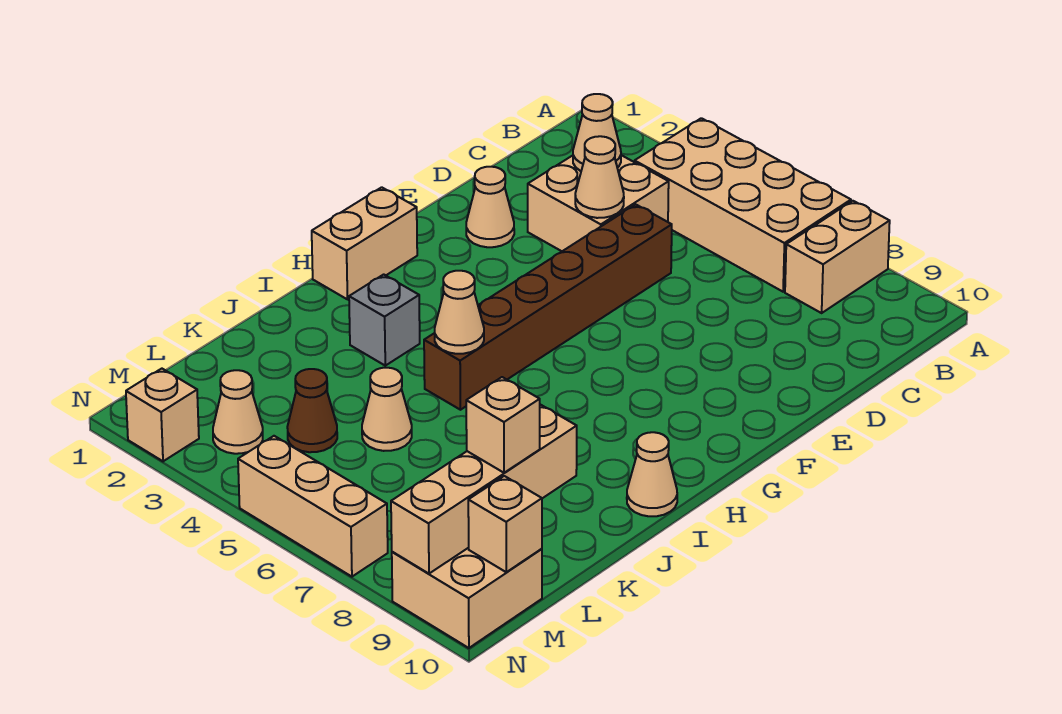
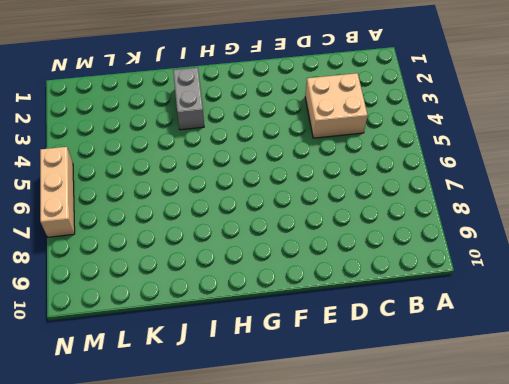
grey 1x2 brick [173,68,204,130] -> grey 1x1 brick [349,274,420,366]
none -> tan 2x4 brick [635,118,851,292]
none -> tan 1x2 brick [785,201,890,313]
none -> brown 1x6 brick [424,205,672,410]

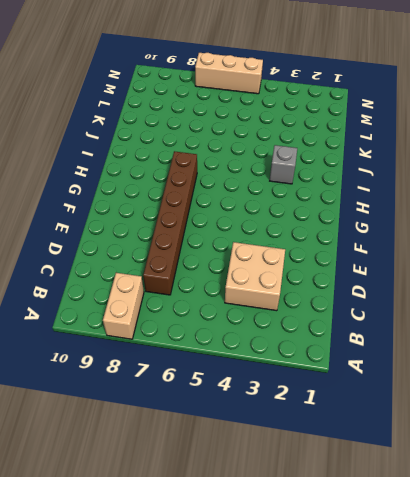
brown 1x6 brick [143,151,197,295] -> brown 1x6 brick moved to [424,205,672,410]
none -> tan 2x4 brick [635,118,851,292]
none -> tan 1x1 cone [466,167,514,247]
none -> tan 1x2 brick [312,187,417,299]

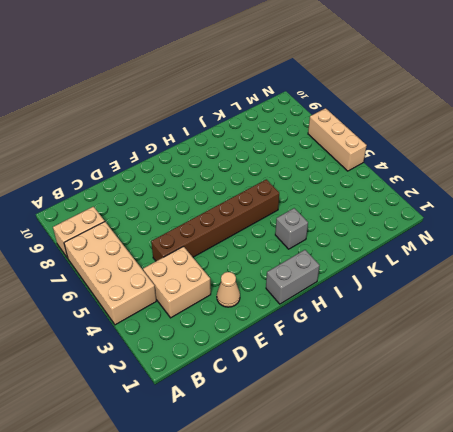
grey 1x2 brick [266,250,320,304] -> tan 1x2 brick [312,187,417,299]
none -> tan 1x1 cone [627,432,677,516]
none -> tan 1x1 cone [362,368,412,451]
none -> brown 1x1 cone [287,369,337,452]

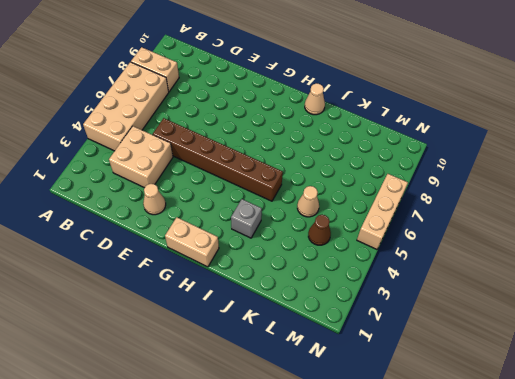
none -> tan 1x1 cone [213,370,263,454]
none -> tan 2x2 brick [392,548,542,648]
none -> tan 1x1 brick [126,369,199,461]

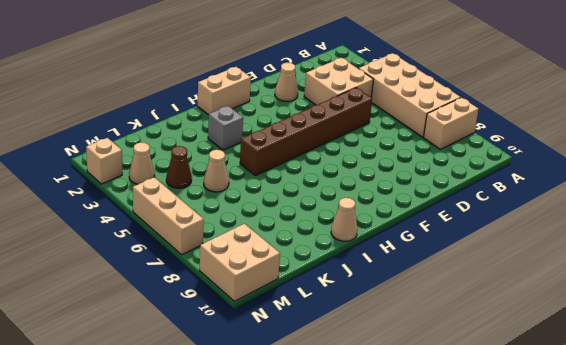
none -> tan 1x1 cone [573,94,621,171]
none -> tan 1x1 cone [575,136,624,218]
none -> tan 1x1 cone [435,271,484,354]

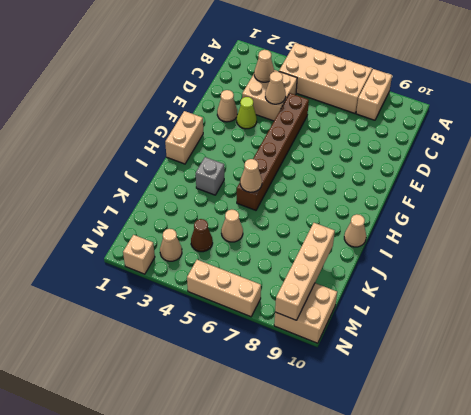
lime 1x1 cone [237,97,257,129] -> none
none -> tan 1x1 brick [468,476,542,572]
none -> tan 1x1 brick [466,377,540,473]

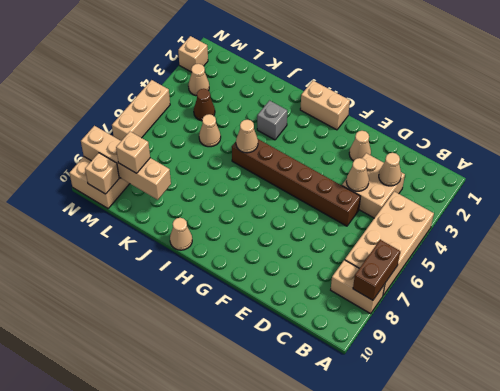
brown 1x2 brick [353,240,400,300] -> none

